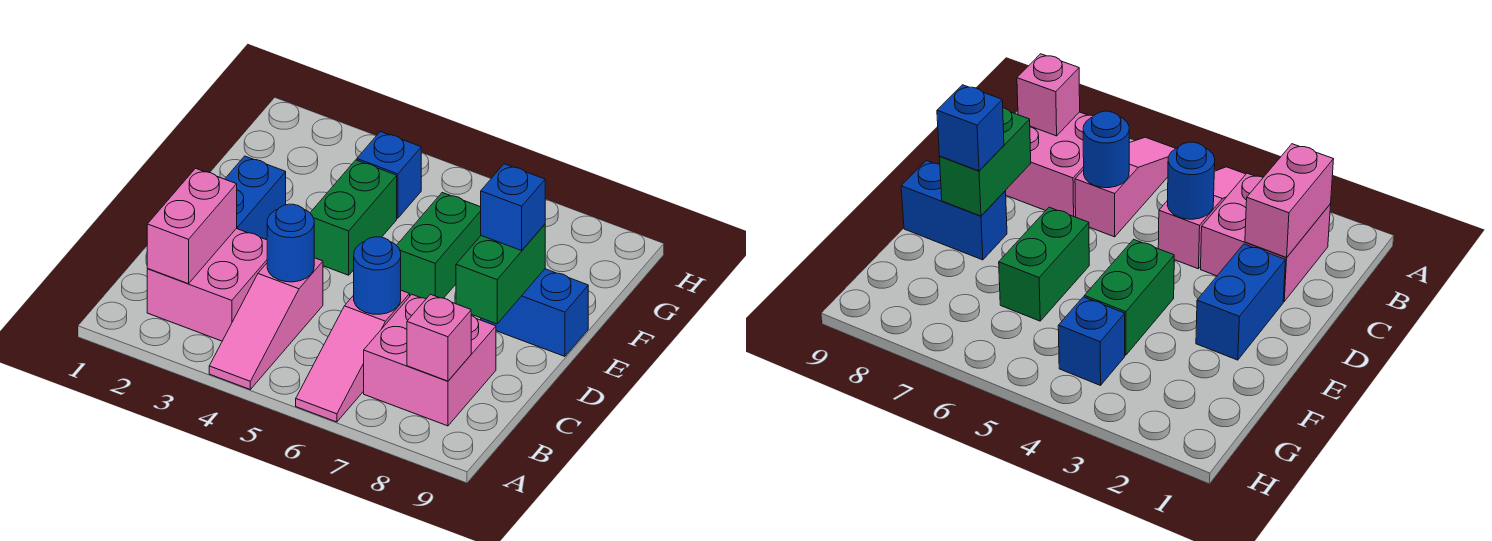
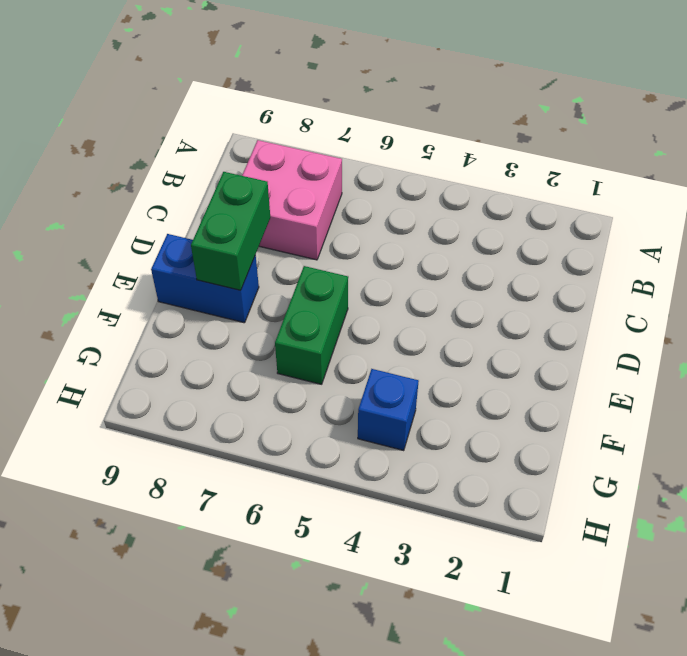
none -> pink 1x3 slope [209,258,323,389]
none -> pink 1x3 slope [296,290,410,422]
none -> pink 2x2 brick [147,229,267,341]

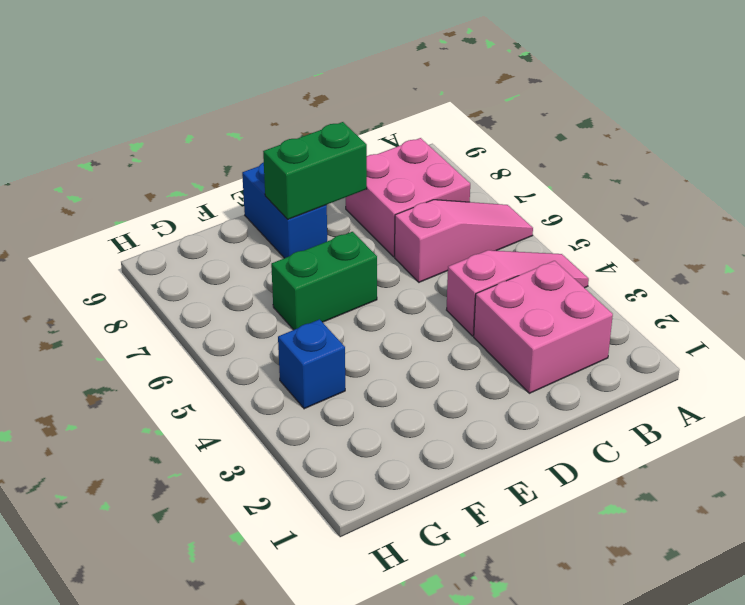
none -> blue 1x2 brick [225,156,286,239]
none -> green 1x2 brick [310,160,397,275]
none -> pink 1x2 brick [147,168,237,284]

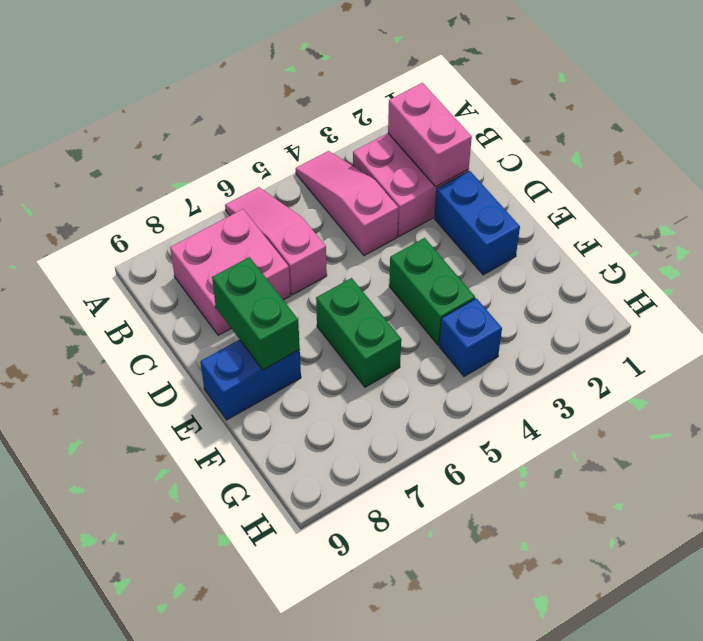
none -> pink 1x1 brick [407,294,471,381]
none -> blue 1x1 round brick [267,204,314,282]
none -> blue 1x1 round brick [354,237,401,314]

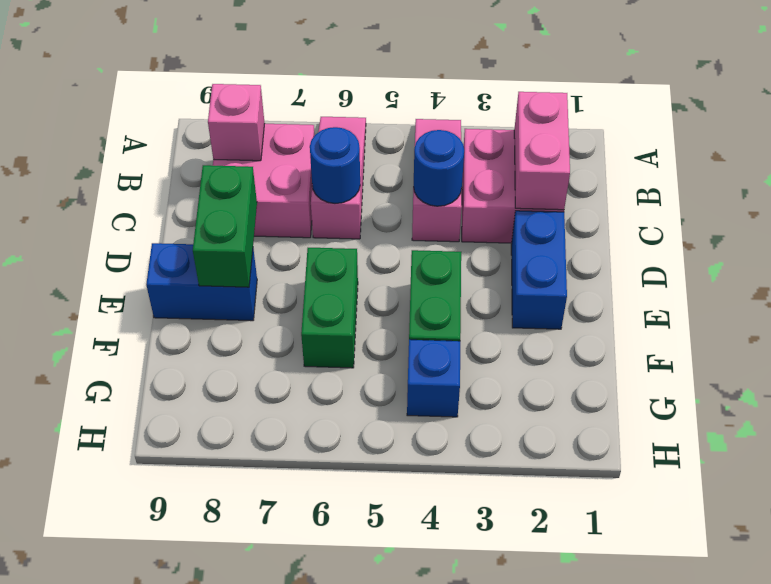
none -> blue 1x1 brick [481,164,545,251]

